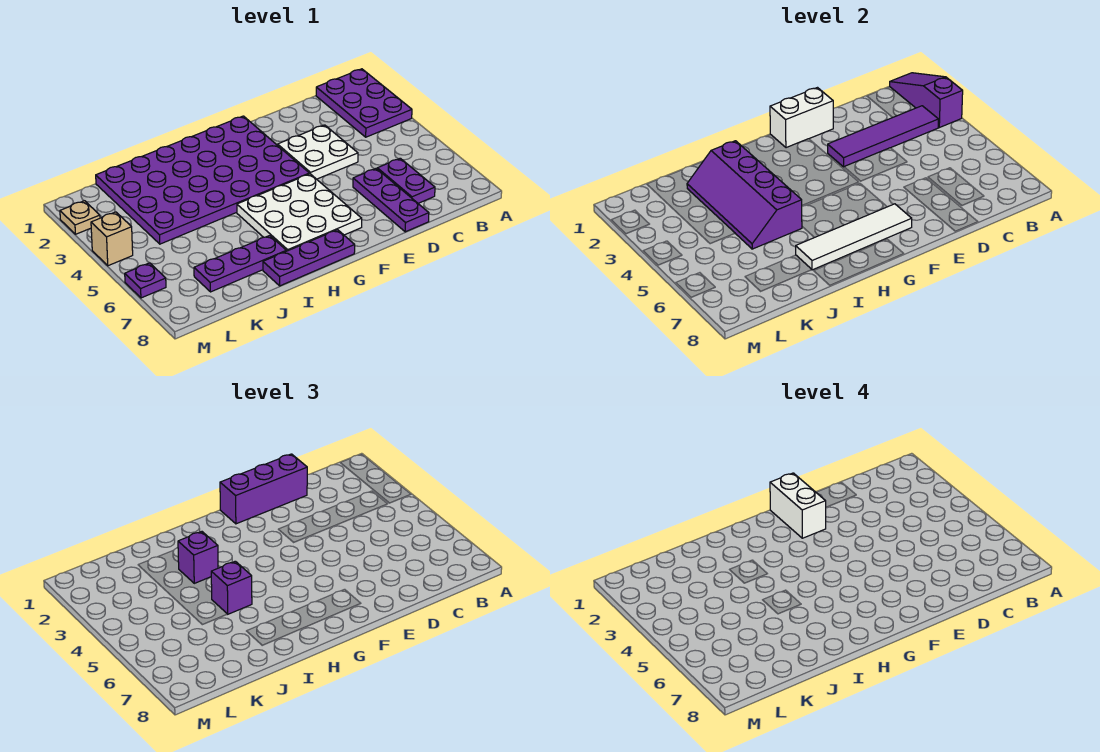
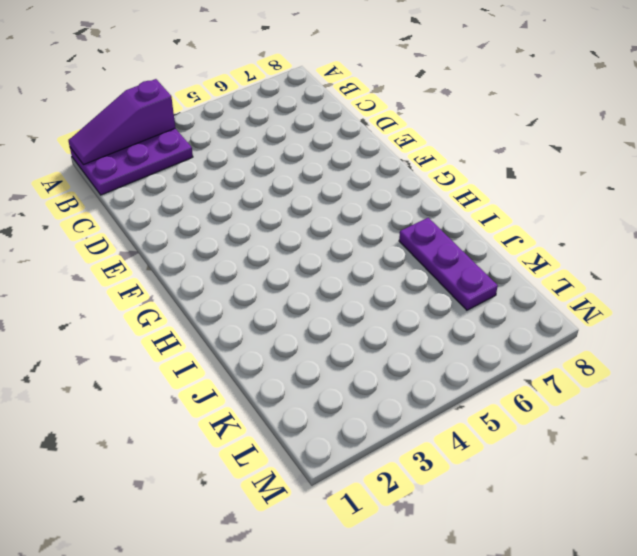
none -> purple 1x2 plate [377,158,435,203]
none -> white 2x2 plate [278,125,358,179]
none -> purple 1x3 plate [353,169,429,232]

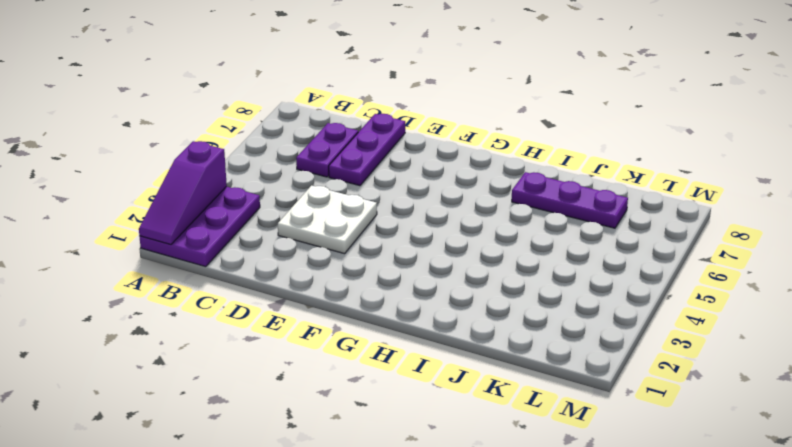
none -> purple 4x6 plate [96,116,309,244]
none -> white 3x3 plate [237,174,362,251]
none -> purple 1x3 plate [263,230,355,286]

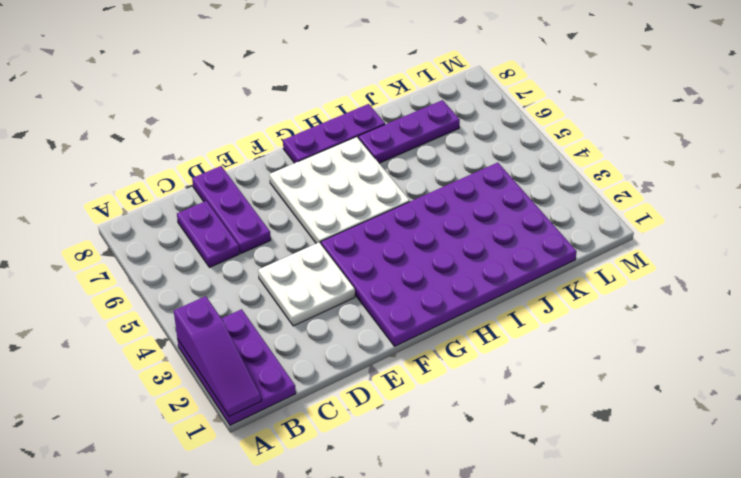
none -> tan 1x1 plate [60,201,100,234]
none -> tan 1x1 brick [91,212,133,266]
none -> purple 1x1 plate [125,263,166,298]

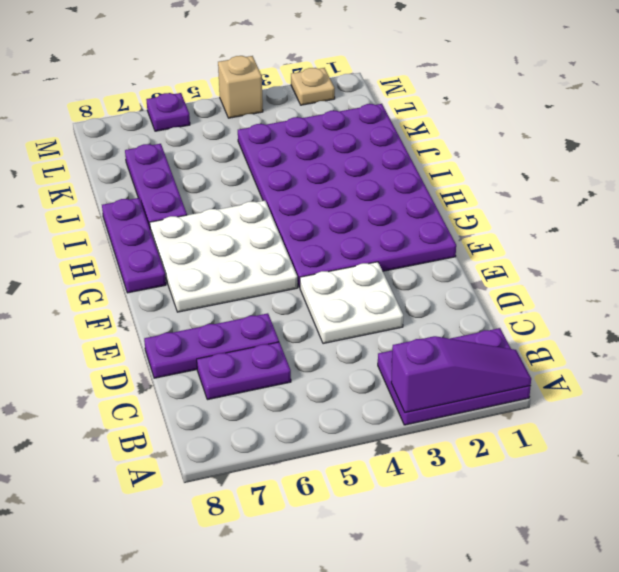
none -> purple 1x4 tile [828,106,939,167]
none -> white 1x2 brick [770,88,833,148]
none -> white 1x4 tile [796,204,912,270]

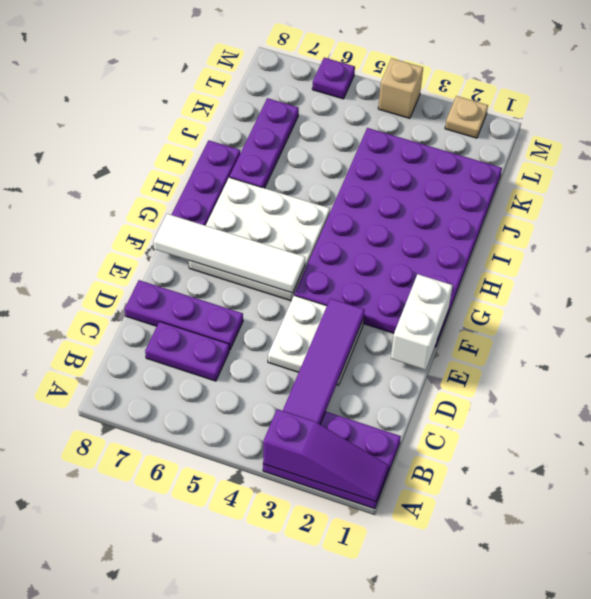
white 1x4 tile [153,214,305,293] -> white 1x4 tile turned to [796,204,912,270]
none -> purple 2x4 slope [687,141,802,249]
none -> purple 1x3 brick [220,454,307,524]
none -> purple 1x1 brick [178,532,218,583]

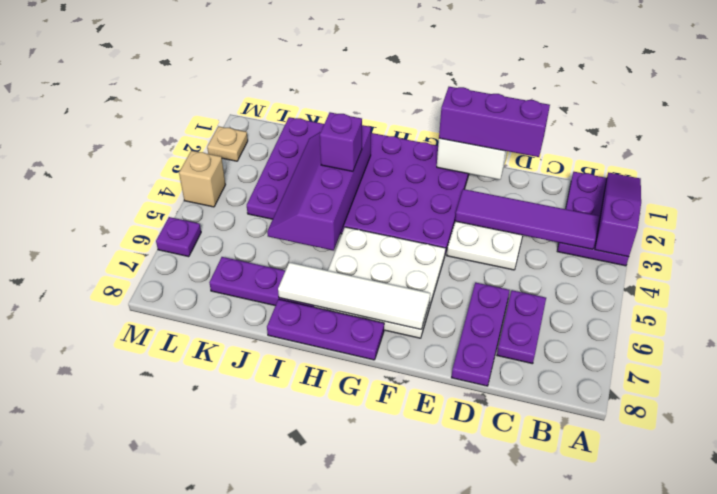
none -> purple 1x1 brick [211,561,252,614]
none -> white 1x2 brick [770,473,826,538]

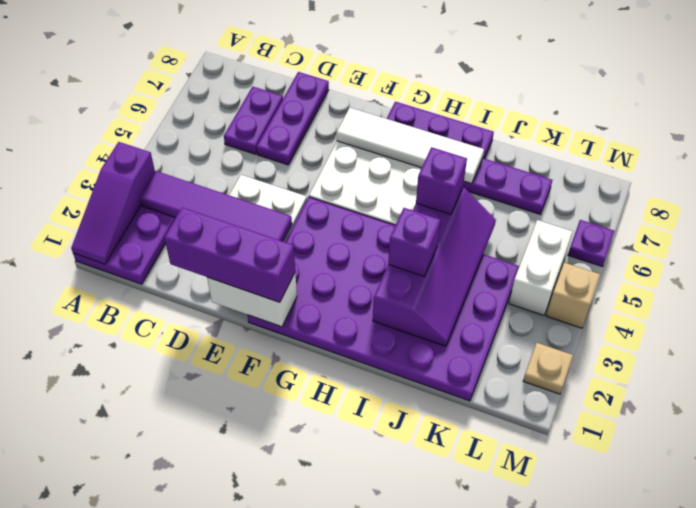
white 1x2 brick [509,220,573,315] -> white 1x2 brick moved to [770,473,826,538]

